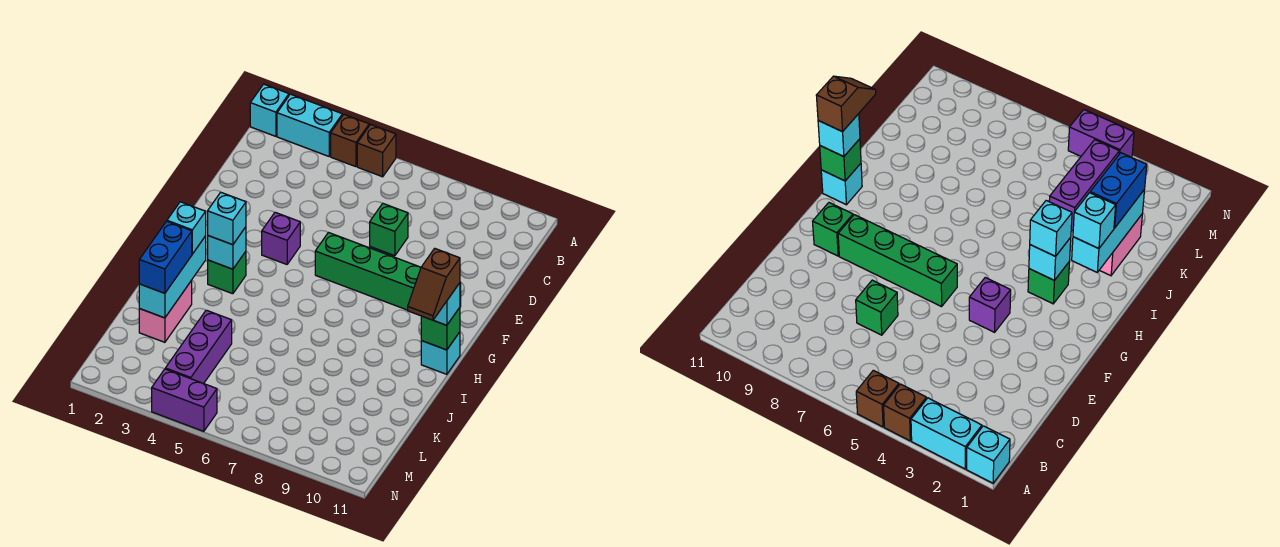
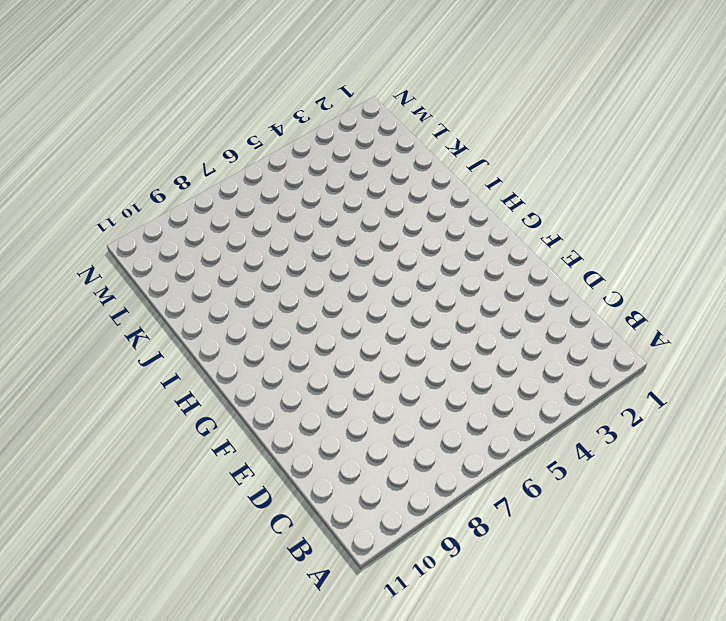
none -> cyan 1x1 brick [250,84,289,136]
none -> cyan 1x2 brick [277,94,342,156]
none -> brown 1x1 brick [331,115,369,167]

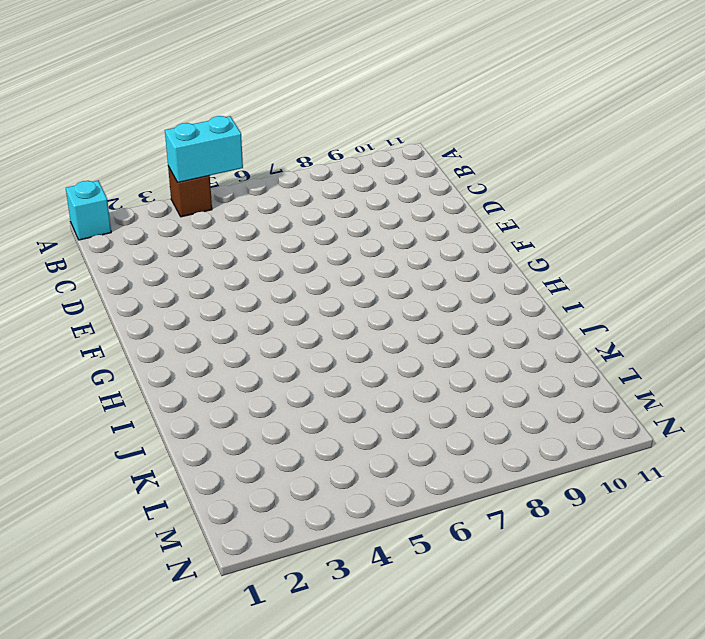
cyan 1x2 brick [165,116,243,182] -> cyan 1x2 brick moved to [277,94,342,156]
none -> brown 1x1 brick [357,124,396,177]
none -> green 1x1 brick [370,203,408,256]
none -> purple 1x1 brick [262,212,300,264]

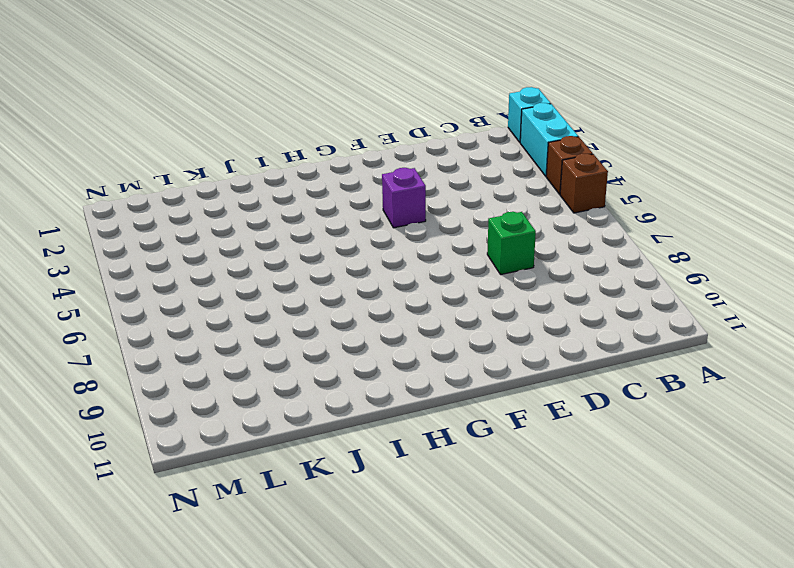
none -> green 1x4 brick [315,233,421,310]
none -> green 1x1 brick [813,203,853,256]
none -> green 1x1 brick [208,252,246,294]

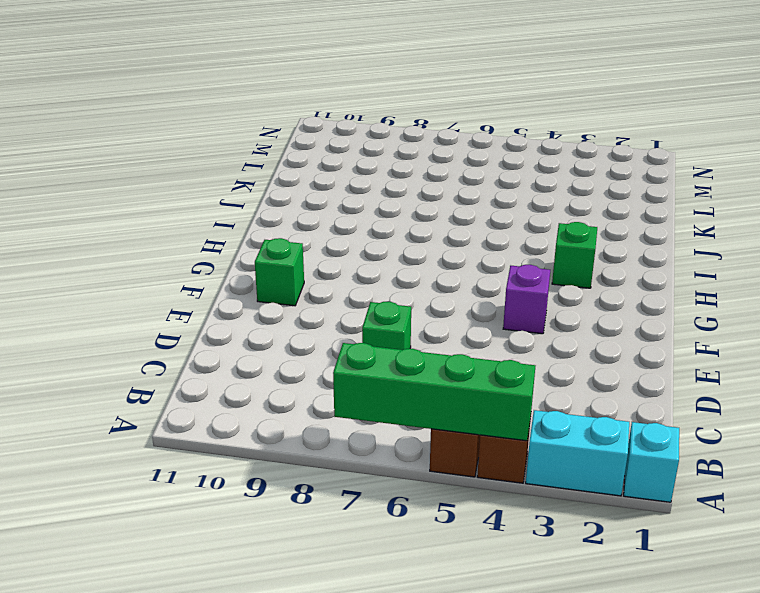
green 1x4 brick [333,343,535,441] -> green 1x4 brick moved to [315,233,421,310]
none -> cyan 1x1 brick [421,332,460,374]
none -> pink 1x2 brick [139,280,192,342]
none -> purple 1x3 brick [165,310,232,384]

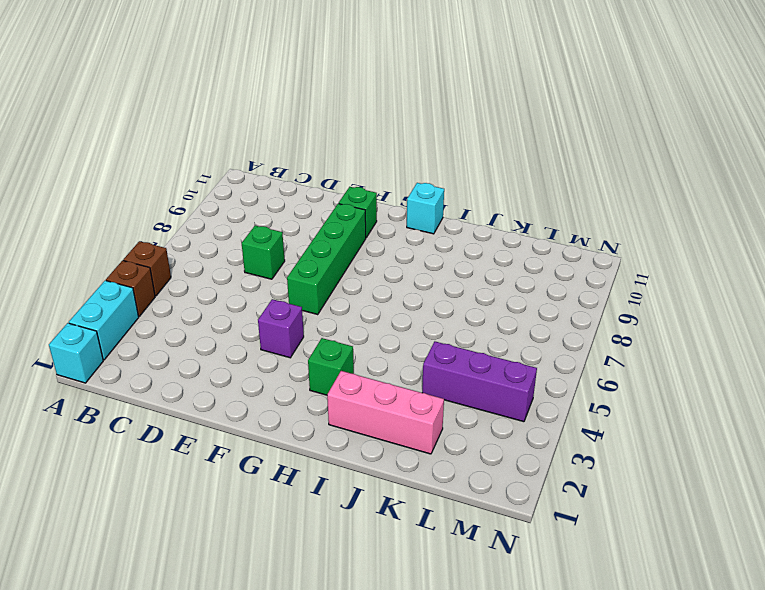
pink 1x3 brick [327,371,444,454] -> pink 1x2 brick [139,280,192,342]
none -> purple 1x2 brick [152,369,217,431]
none -> cyan 1x1 brick [208,227,246,269]
none -> green 1x1 brick [421,308,460,350]

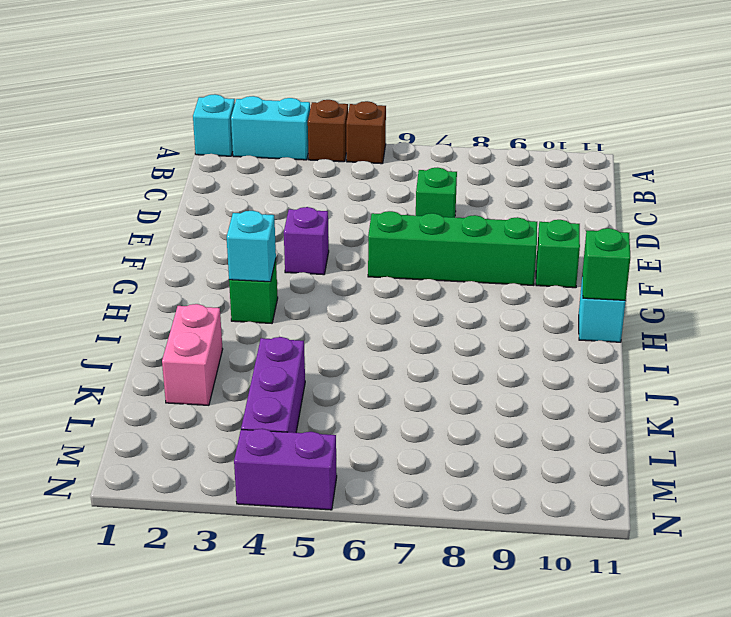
none -> cyan 1x3 brick [139,236,206,318]
none -> cyan 1x1 brick [208,192,246,245]
none -> cyan 1x1 brick [434,283,460,325]

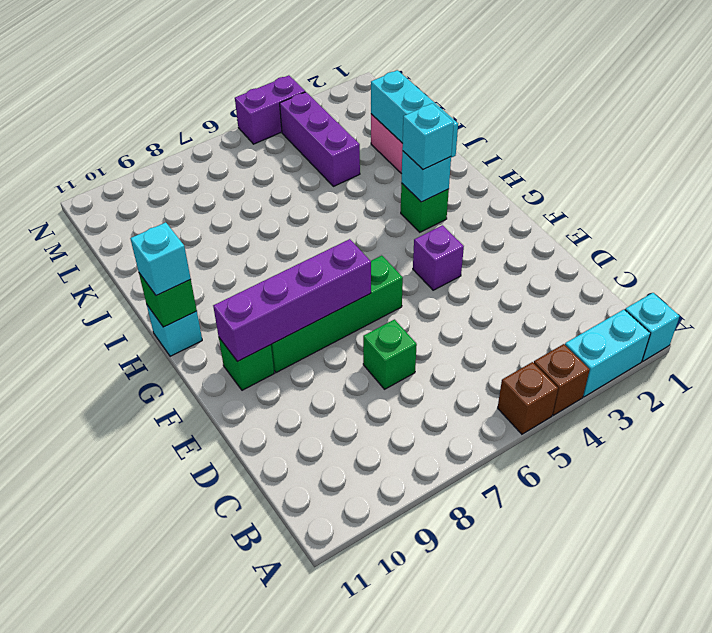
purple 1x4 brick [213,239,371,362] -> none
none -> cyan 1x1 brick [167,202,206,254]
none -> blue 1x2 brick [139,221,192,293]
none -> brown 1x2 slope [408,248,460,320]

